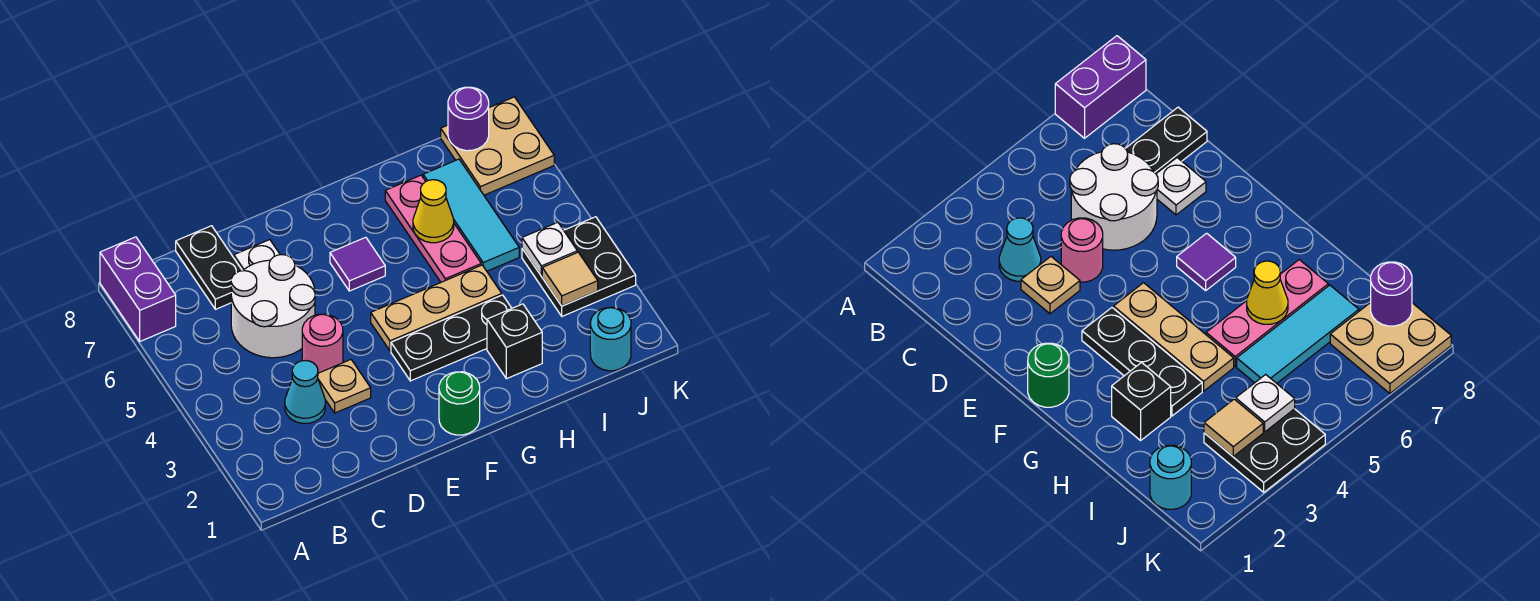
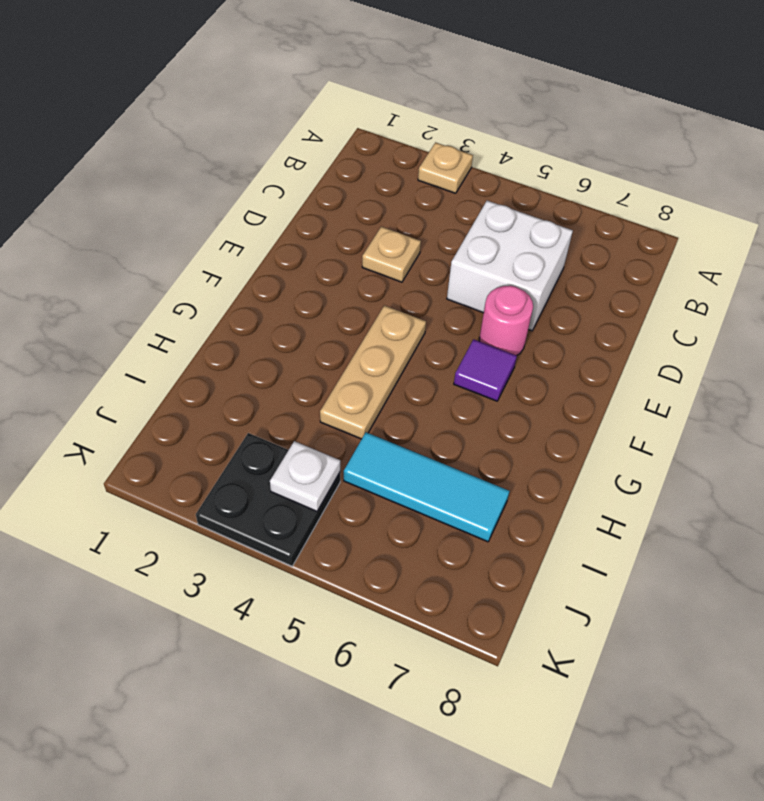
tan 1x1 plate [418,142,473,193] -> none
white 2x2 brick [447,201,573,331] -> white 2x2 round brick [231,255,315,358]
pink 1x1 round brick [479,286,533,355] -> pink 1x1 round brick moved to [302,314,343,373]
none -> purple 1x2 brick [100,237,176,341]
none -> cyan 1x1 cone [285,361,325,423]
none -> black 1x2 plate [176,226,242,309]

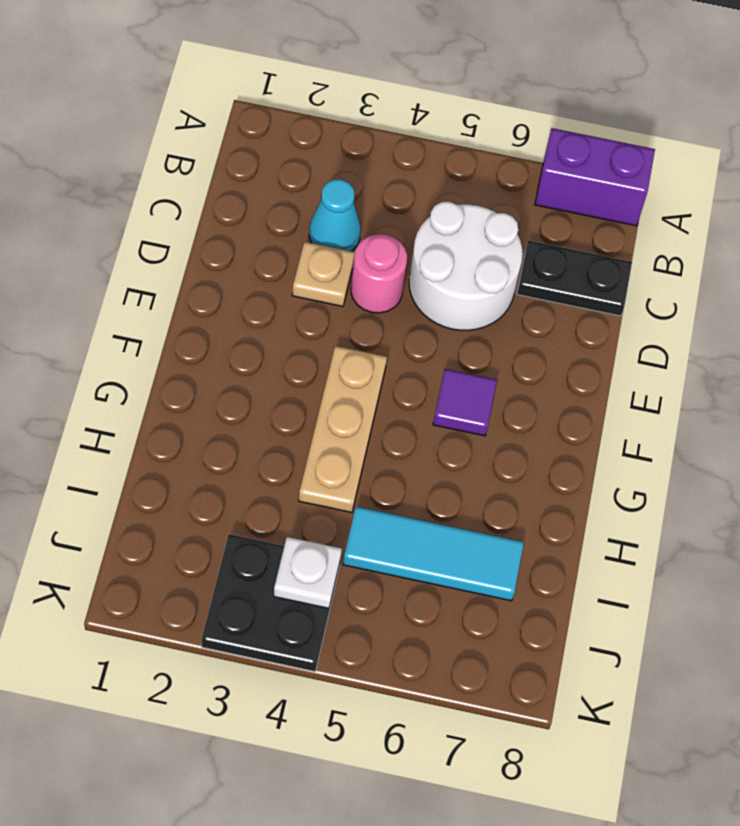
none -> white 1x1 plate [234,240,280,271]
none -> green 1x1 round brick [439,372,480,435]
none -> black 1x3 plate [391,295,512,381]

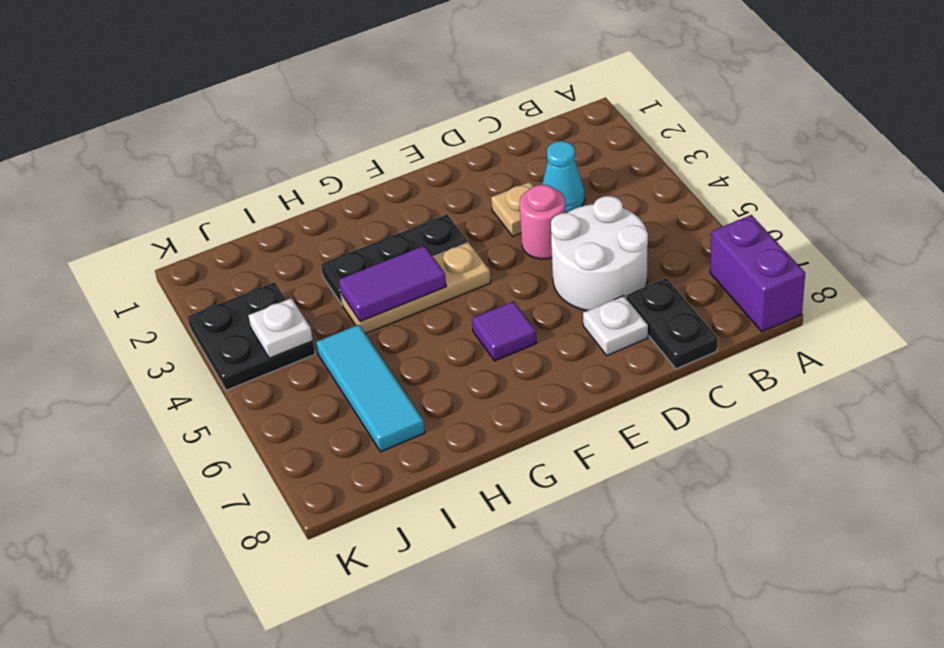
purple 1x2 tile [339,246,446,322] -> none
none -> green 1x1 round brick [439,372,480,435]
none -> black 1x1 brick [487,304,542,379]
none -> pink 1x3 plate [385,175,481,282]

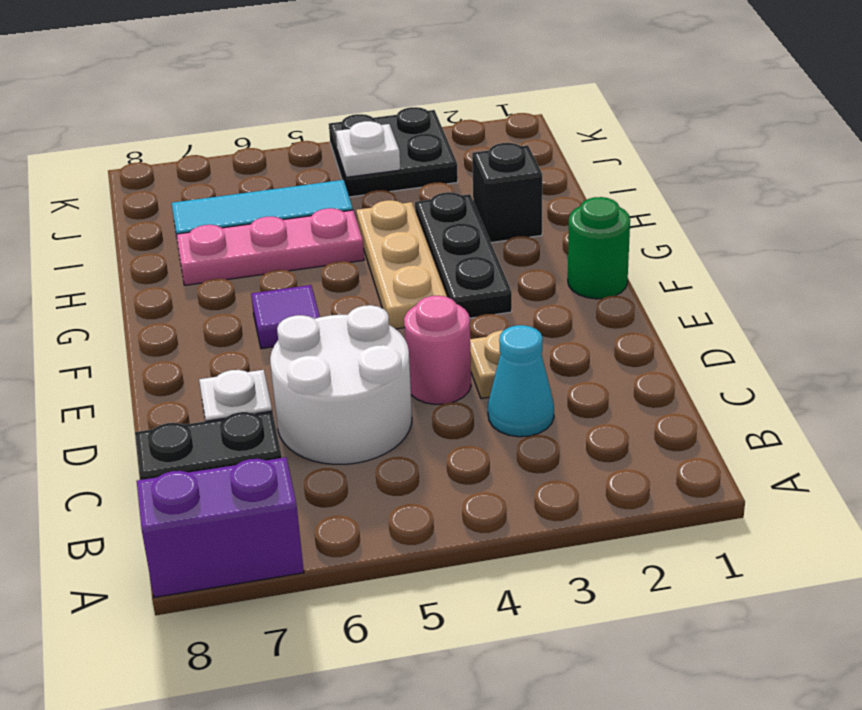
none -> cyan 1x1 round brick [590,307,631,371]
none -> tan 2x2 plate [441,97,554,195]
none -> yellow 1x1 cone [413,180,454,243]

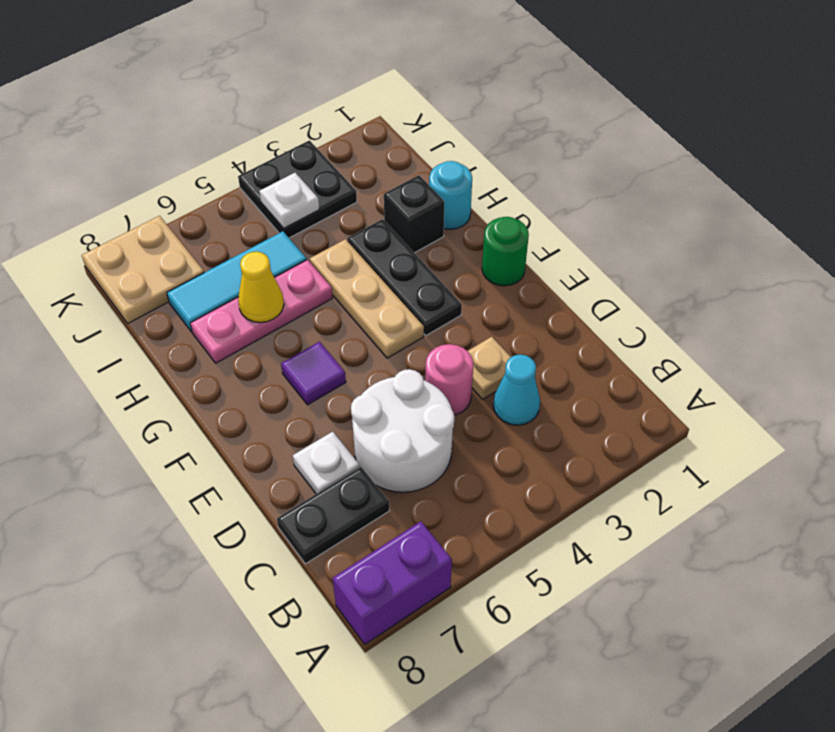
cyan 1x1 round brick [429,161,472,229] -> cyan 1x1 round brick moved to [590,307,631,371]
none -> tan 1x1 tile [542,252,598,306]
none -> purple 1x1 round brick [448,87,489,151]

